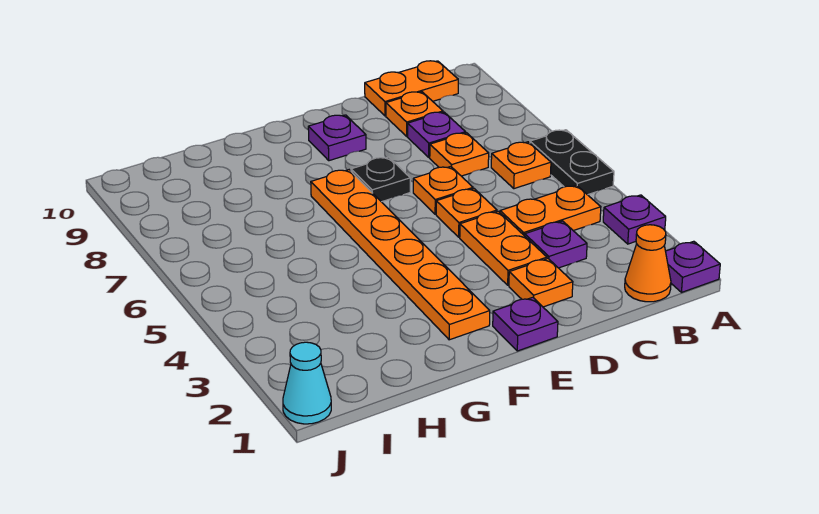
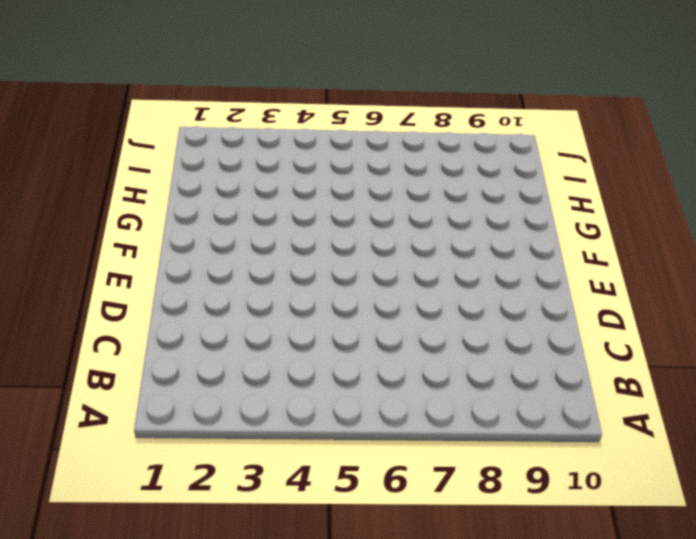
none -> purple 1x1 plate [666,241,720,292]
none -> purple 1x1 plate [603,195,666,244]
none -> black 1x2 plate [530,130,614,195]

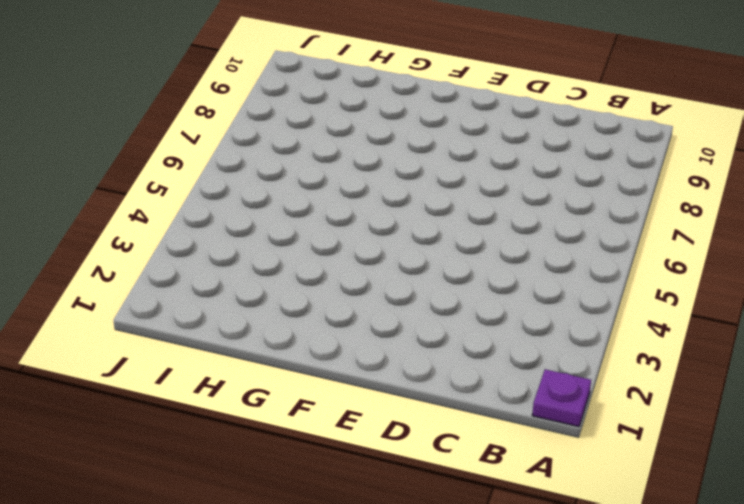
none -> purple 1x1 plate [603,195,666,244]
none -> black 1x2 plate [530,130,614,195]
none -> orange 1x1 cone [625,225,671,302]

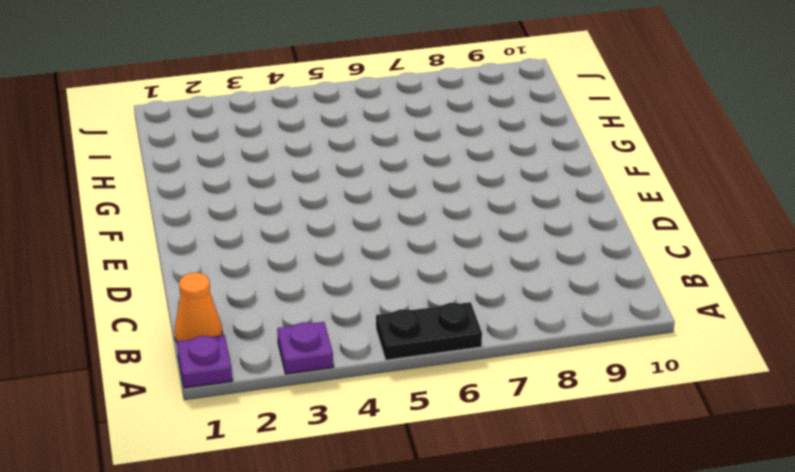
none -> orange 1x2 plate [500,185,601,236]
none -> orange 1x1 plate [491,142,551,189]
none -> orange 1x2 plate [365,61,458,116]

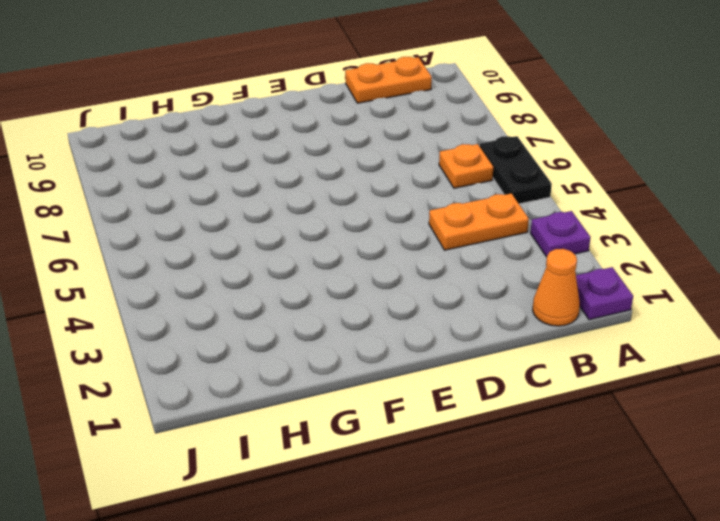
none -> purple 1x1 plate [525,221,587,268]
none -> orange 1x1 plate [430,133,489,176]
none -> purple 1x1 plate [408,112,466,157]

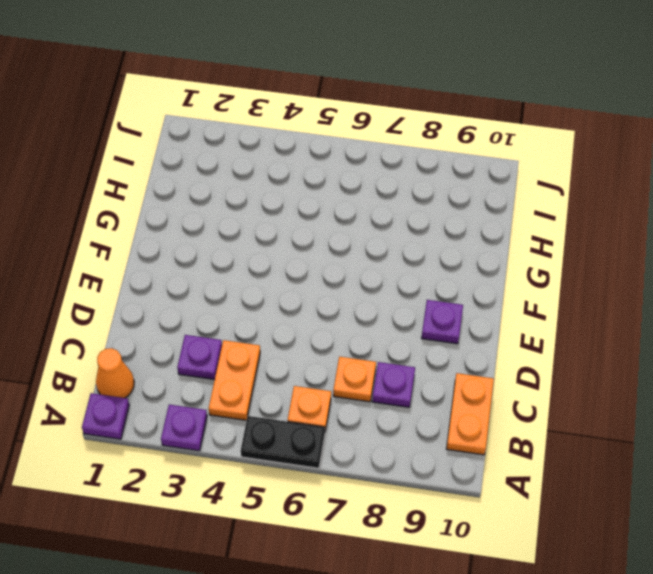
none -> orange 1x1 plate [386,92,443,136]
none -> orange 1x1 plate [509,259,573,307]
none -> orange 1x2 plate [460,211,547,285]

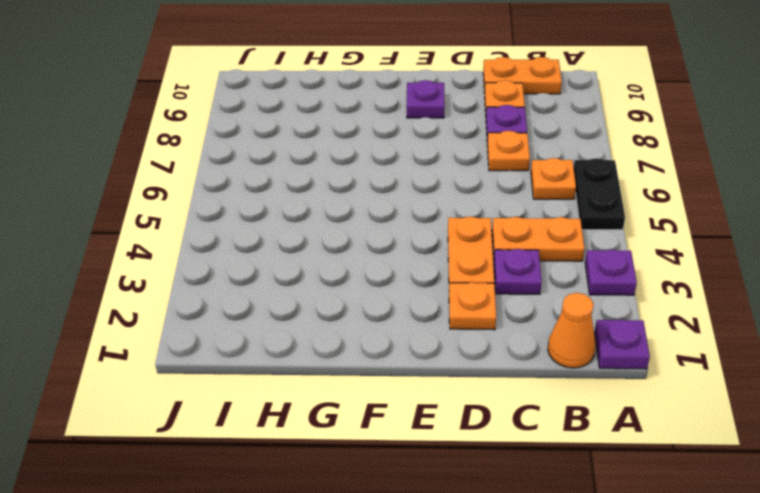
none -> orange 1x1 plate [436,189,497,237]
none -> orange 1x1 plate [413,166,473,214]
none -> purple 1x1 plate [493,297,558,351]

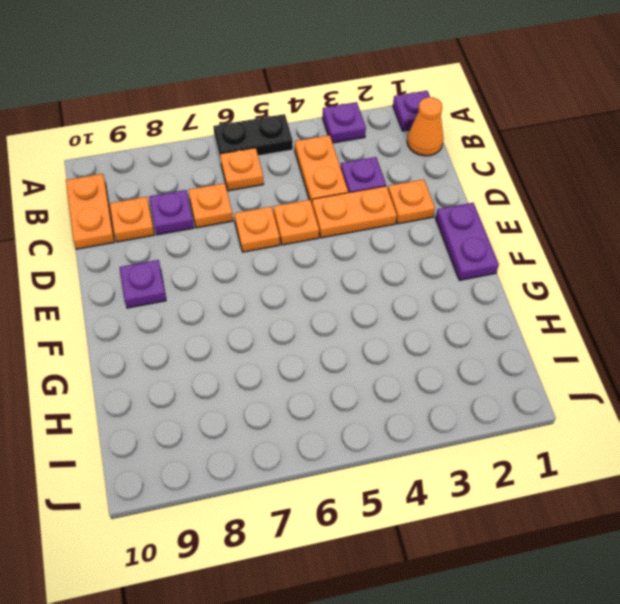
purple 1x2 plate [436,203,499,280] -> purple 1x1 plate [493,297,558,351]
none -> black 1x1 plate [351,157,410,202]
none -> orange 1x6 plate [311,170,490,340]
none -> cyan 1x1 cone [283,342,331,424]

